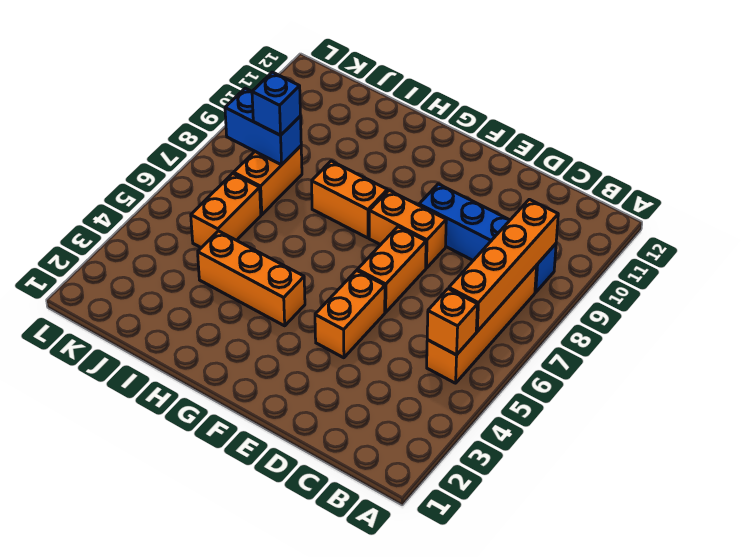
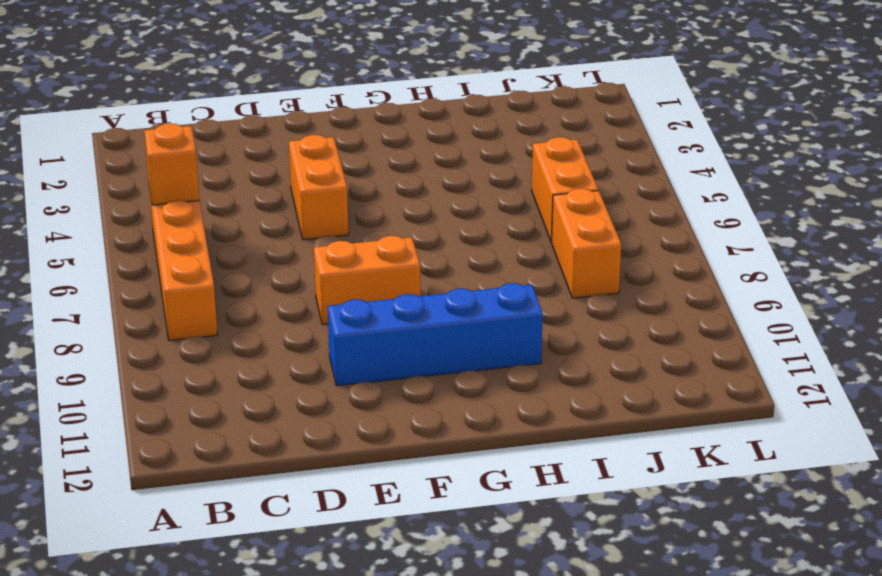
blue 1x4 brick [328,283,543,386] -> blue 1x4 brick moved to [419,184,556,292]
none -> orange 1x2 brick [357,227,426,312]
none -> orange 1x3 brick [198,231,305,326]
none -> orange 1x2 brick [312,161,387,238]

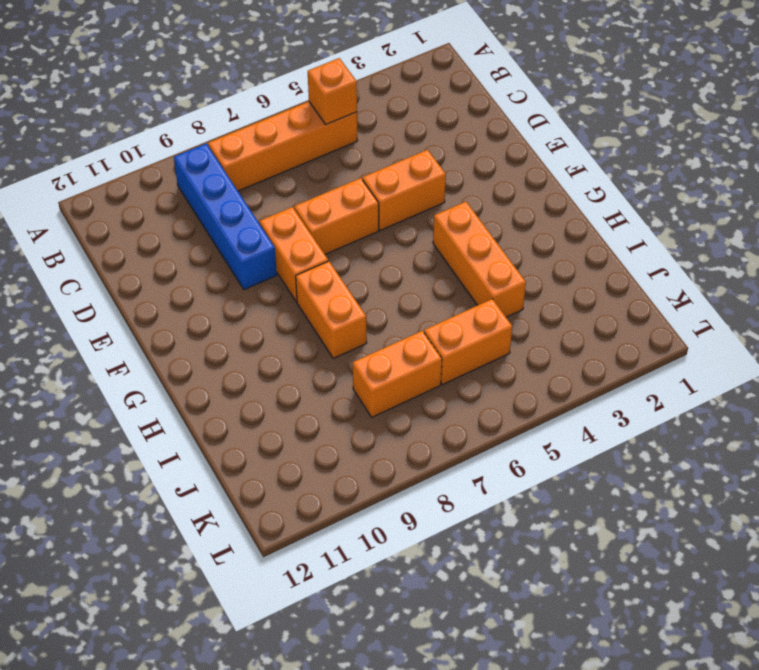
none -> orange 1x4 brick [449,199,558,331]
none -> blue 1x2 brick [225,88,301,165]
none -> blue 1x1 brick [252,72,300,135]

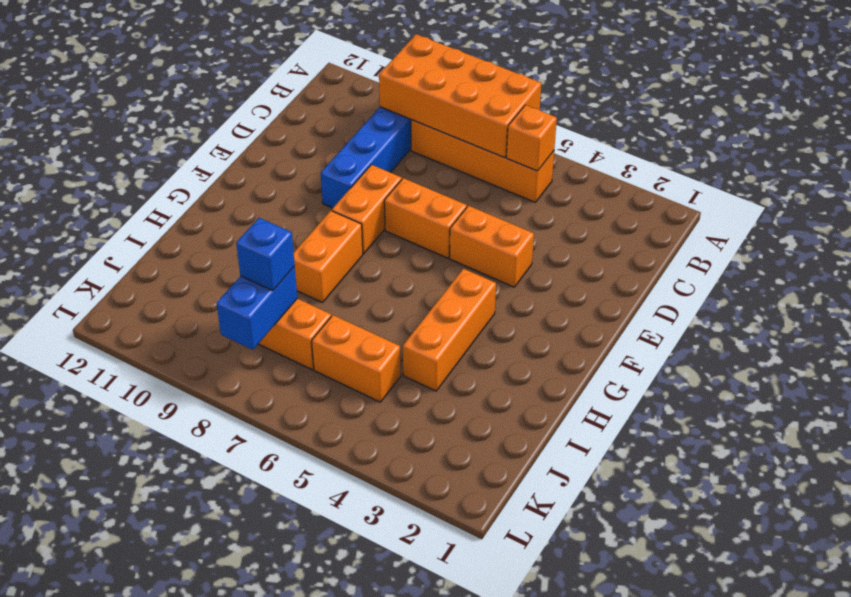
orange 2x4 brick [379,34,541,158] -> orange 1x4 brick [449,199,558,331]

